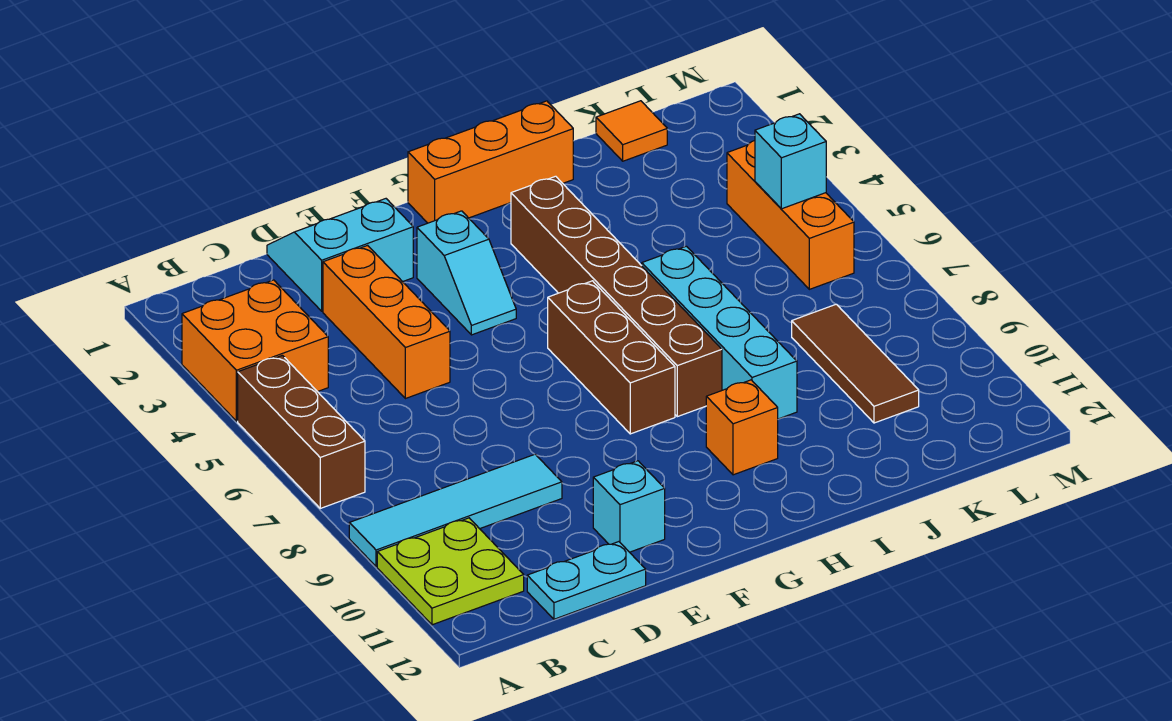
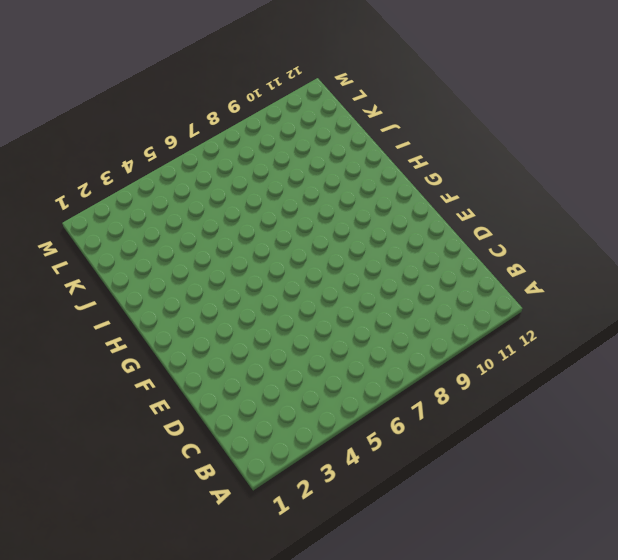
none -> orange 2x2 brick [182,280,328,421]
none -> brown 1x3 brick [238,355,365,508]
none -> cyan 1x4 tile [349,454,562,567]

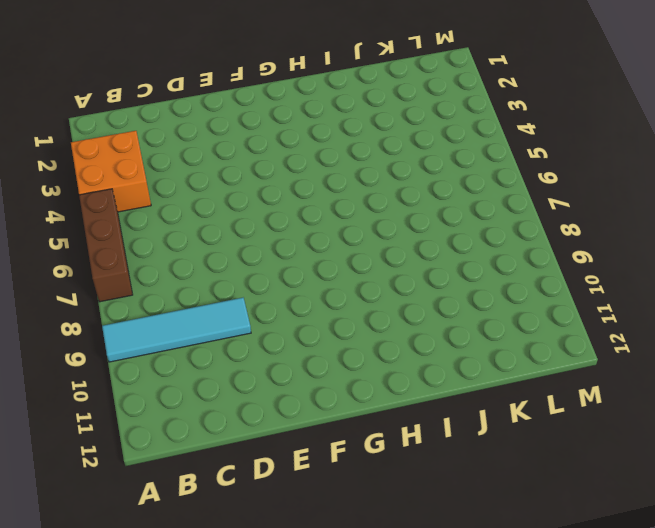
none -> lime 2x2 plate [377,518,524,625]
none -> cyan 1x2 plate [527,542,646,619]
none -> cyan 2x2 slope [267,199,413,311]

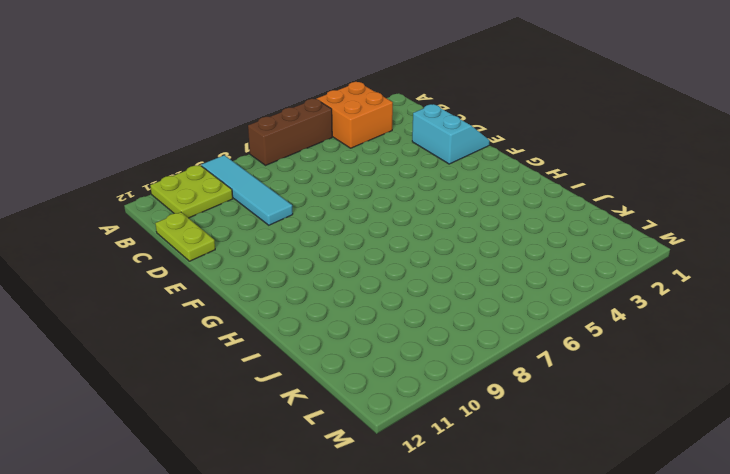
lime 1x2 plate [155,212,215,261] -> cyan 1x2 plate [527,542,646,619]
none -> orange 1x3 brick [323,245,450,399]
none -> cyan 1x1 brick [593,461,665,552]
none -> cyan 1x2 slope [417,211,516,335]

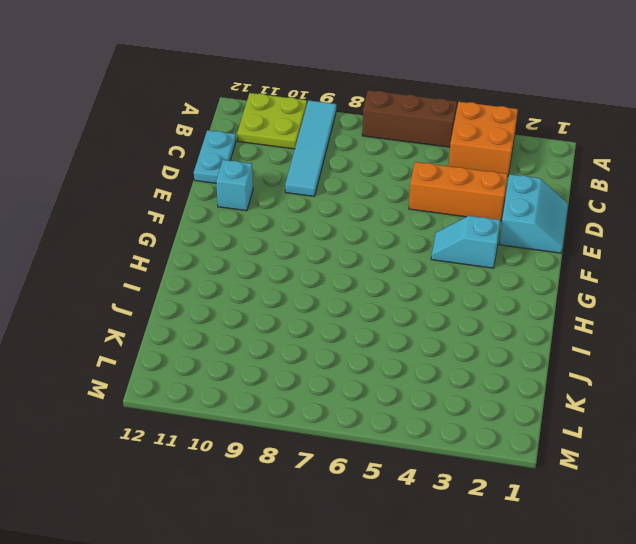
none -> orange 1x3 brick [408,101,573,223]
none -> brown 1x3 brick [548,281,675,434]
none -> brown 1x6 brick [511,176,722,417]

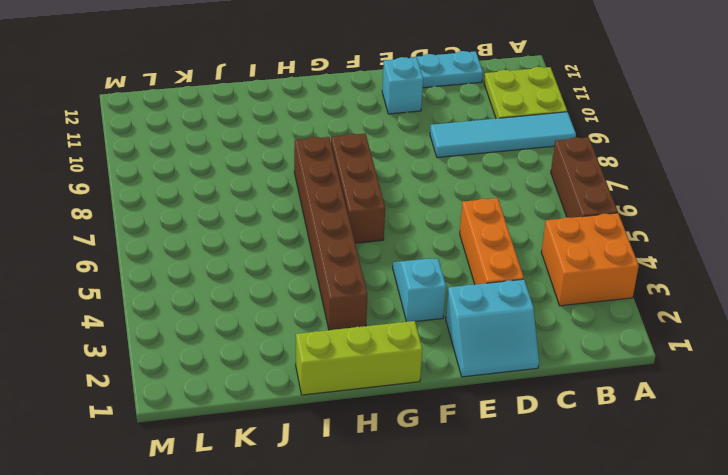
lime 1x3 brick [296,321,422,395] -> orange 1x3 brick [408,101,573,223]
none -> orange 1x1 brick [706,380,778,475]
none -> cyan 1x4 brick [642,246,797,419]
none -> orange 1x1 tile [596,101,667,161]

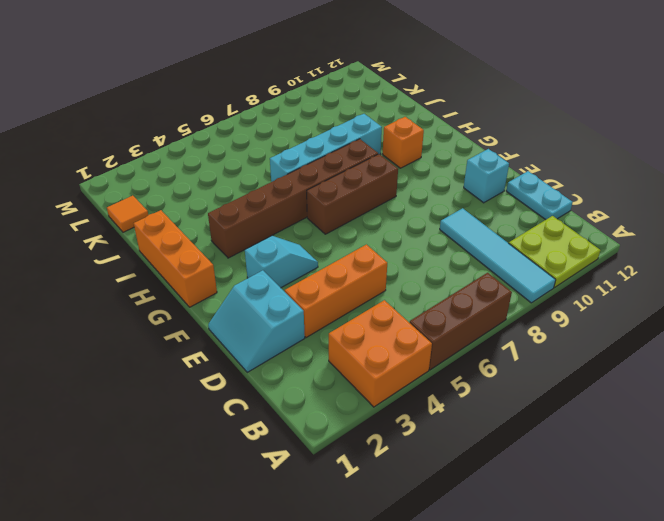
none -> brown 1x3 tile [792,304,919,423]
none -> orange 1x3 brick [727,141,854,289]
none -> cyan 1x1 brick [755,114,826,209]

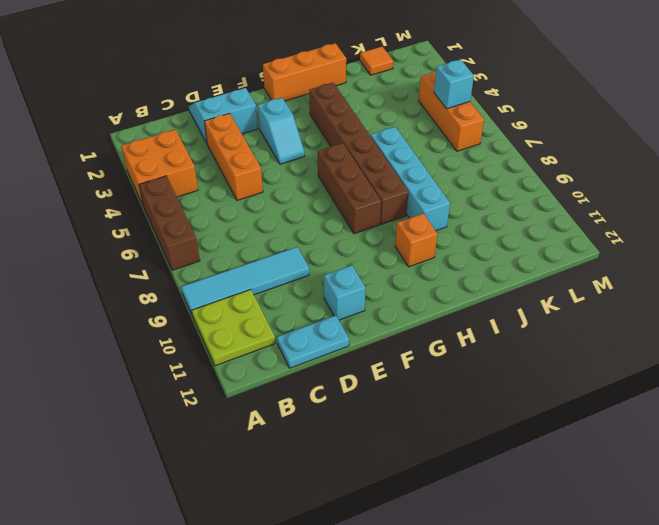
none -> brown 1x3 tile [792,304,919,423]

